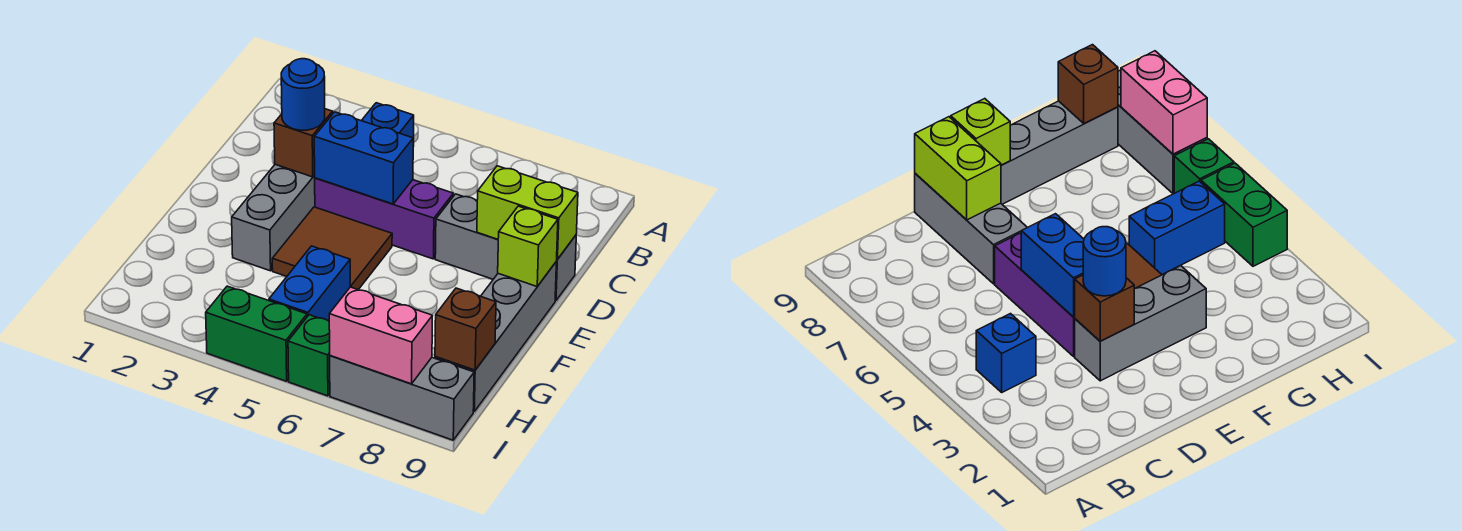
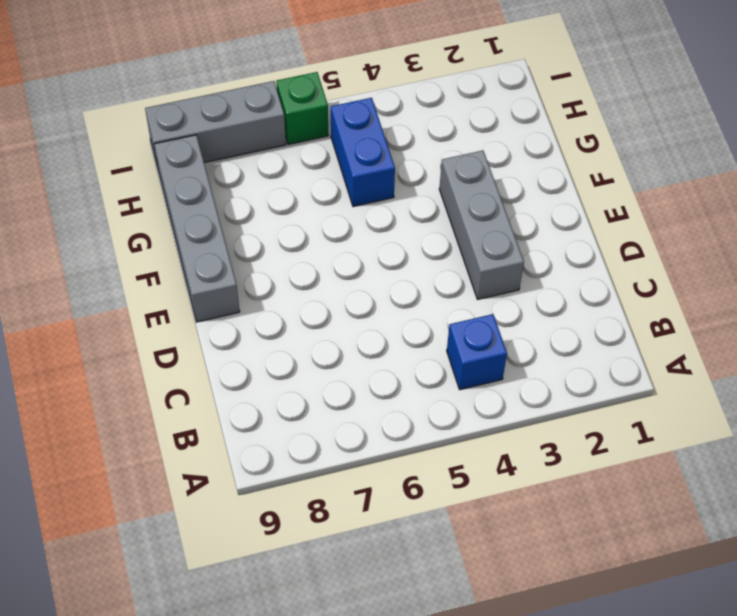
none -> purple 1x3 brick [315,178,453,259]
none -> grey 1x3 brick [435,194,576,301]
none -> brown 2x2 tile [272,207,392,290]

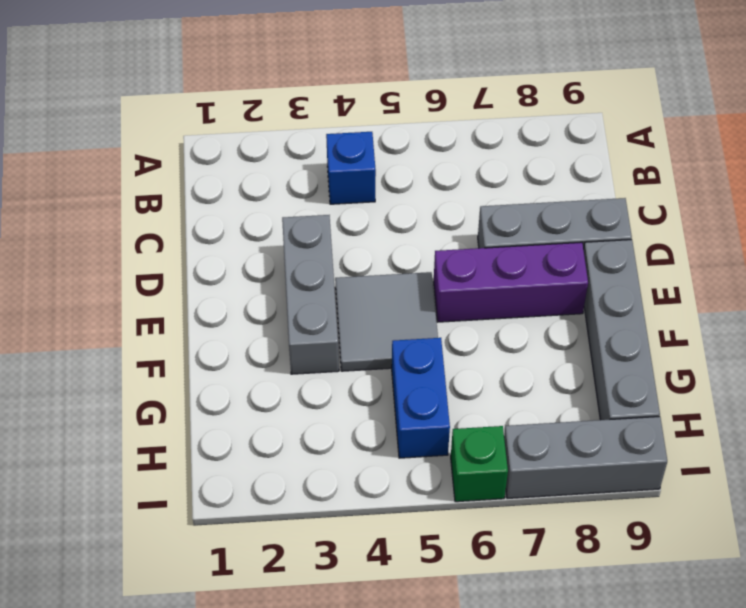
grey 2x2 tile [335,272,438,371] -> brown 2x2 tile [272,207,392,290]
purple 1x3 brick [434,242,588,322] -> purple 1x3 brick moved to [315,178,453,259]
none -> green 1x2 brick [206,286,307,381]
none -> brown 1x1 brick [274,109,333,177]
none -> blue 1x2 brick [314,112,413,204]

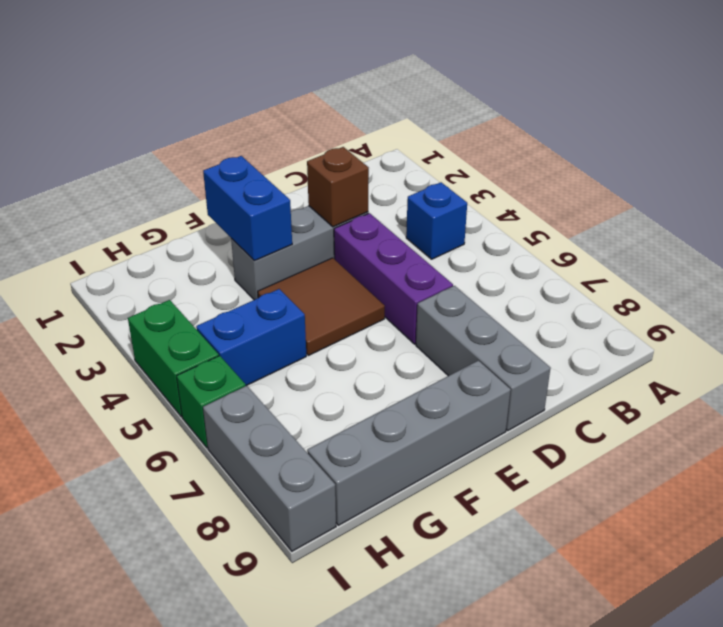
blue 1x2 brick [203,156,292,261] -> blue 1x2 brick moved to [314,112,413,204]
none -> lime 1x2 brick [477,166,578,259]
none -> lime 1x1 brick [498,206,558,286]
none -> brown 1x1 brick [435,288,496,370]

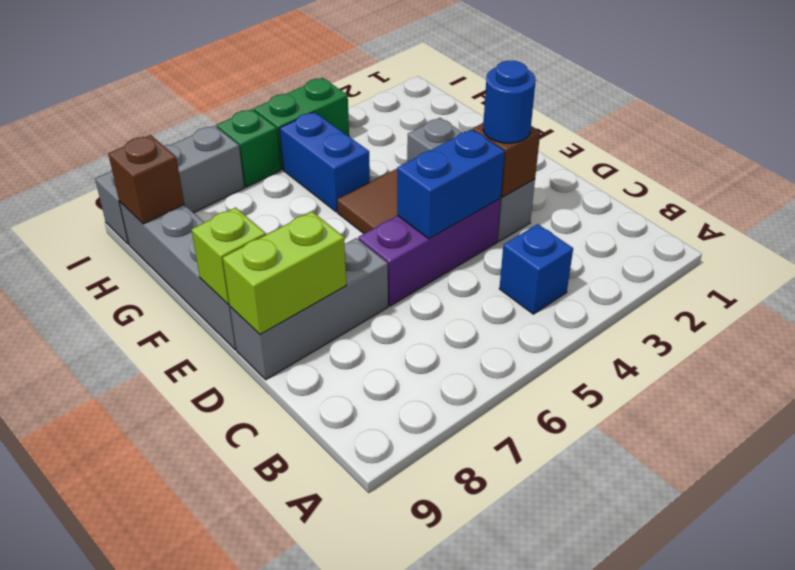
none -> pink 1x2 brick [329,287,432,384]

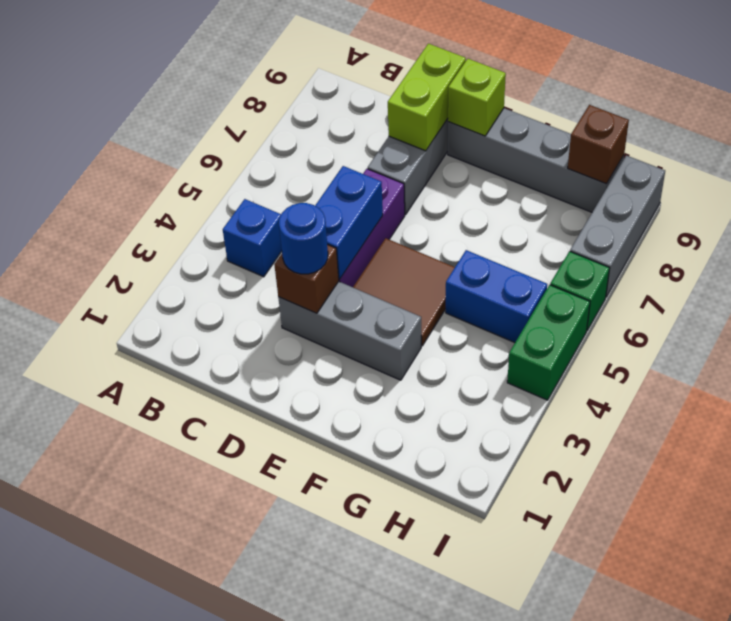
none -> pink 1x2 brick [329,287,432,384]

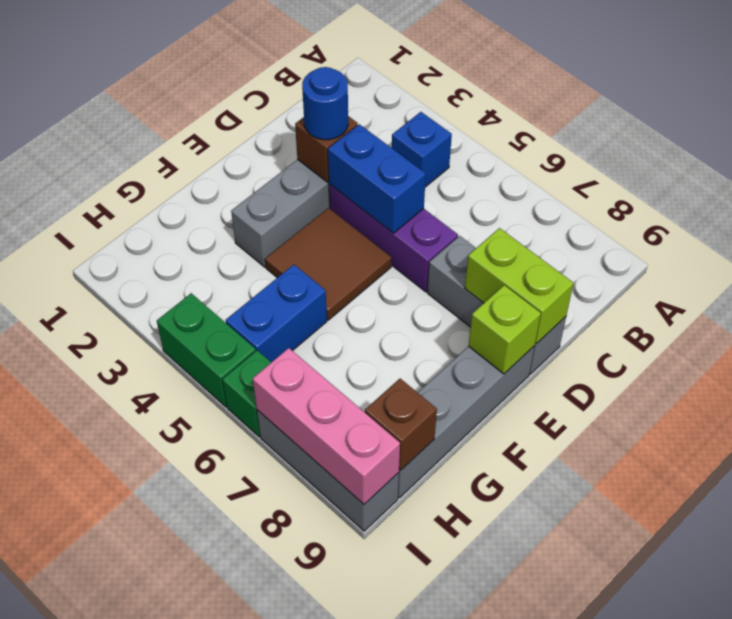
pink 1x3 brick [253,348,400,504] -> pink 1x2 brick [329,287,432,384]

